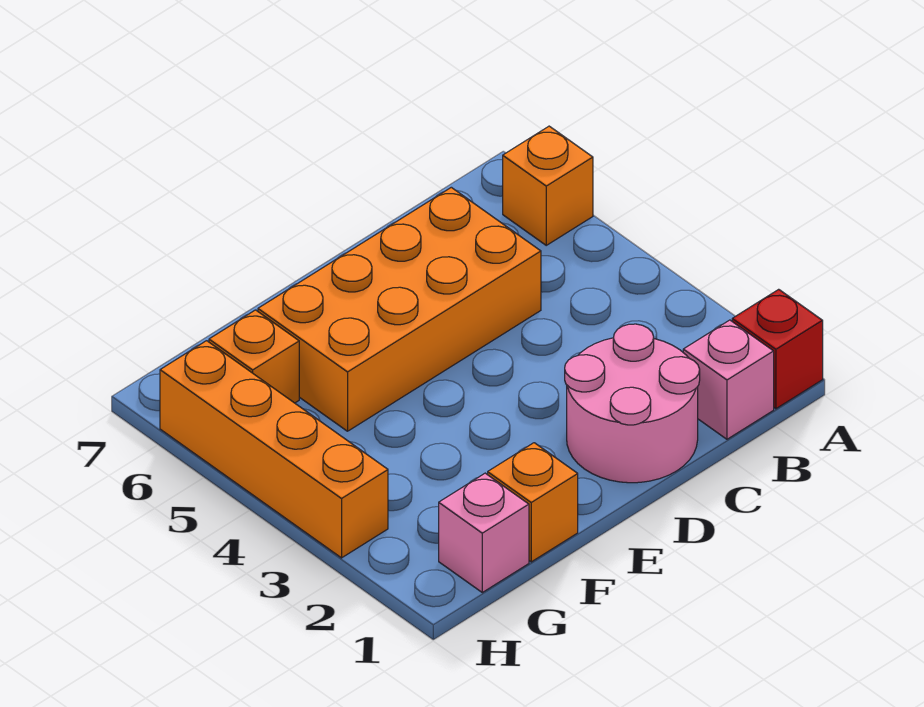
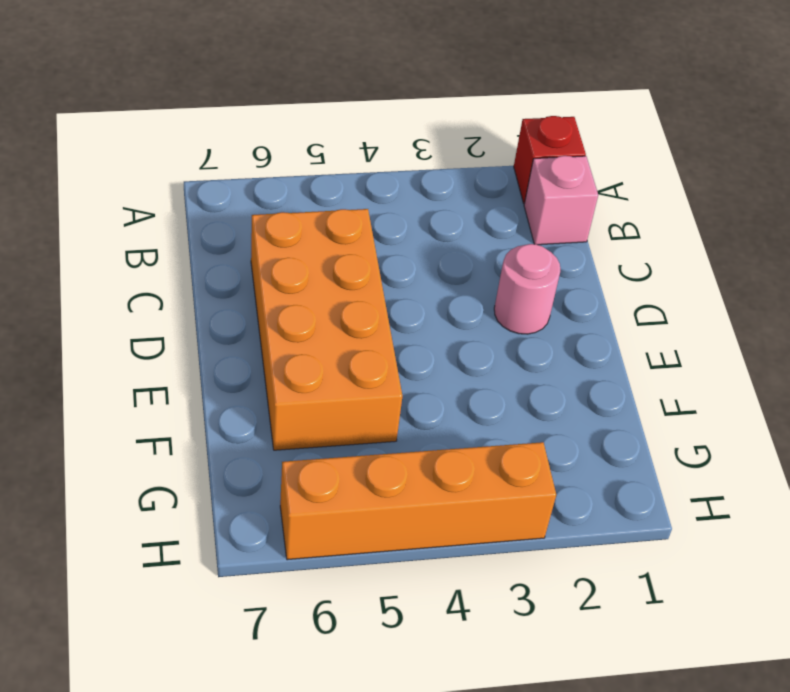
pink 1x1 round brick [494,244,560,334] -> pink 2x2 round brick [565,324,700,483]
none -> orange 1x1 brick [503,126,593,245]
none -> orange 1x1 brick [488,443,578,562]

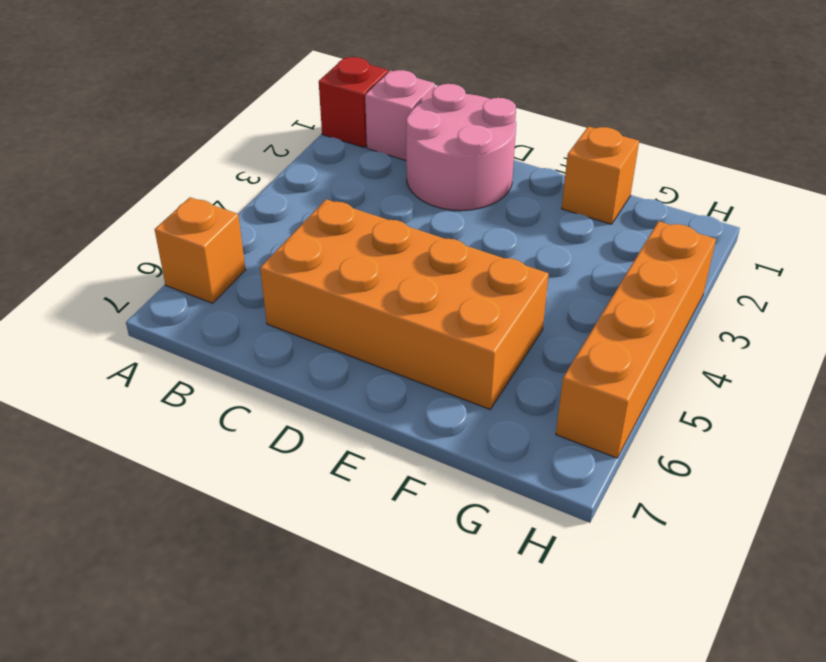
none -> pink 1x1 brick [439,473,529,592]
none -> orange 1x1 brick [209,310,299,403]

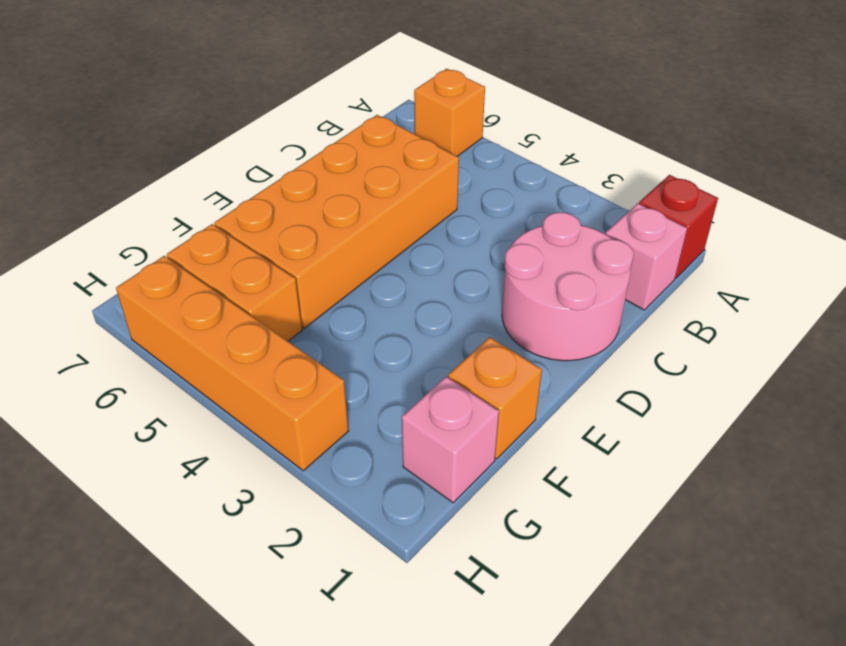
orange 1x2 brick [167,224,302,341] -> orange 1x1 brick [209,310,299,403]

